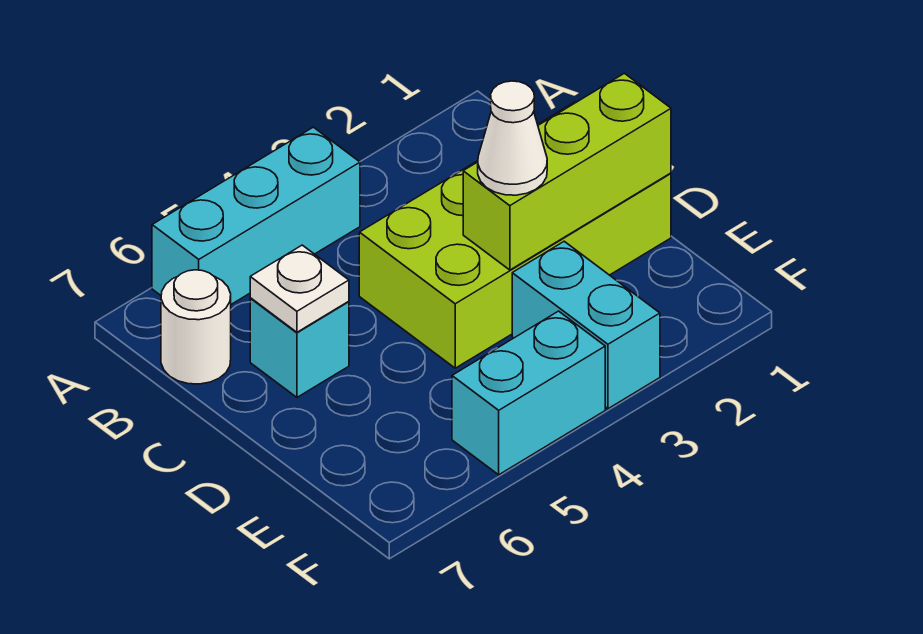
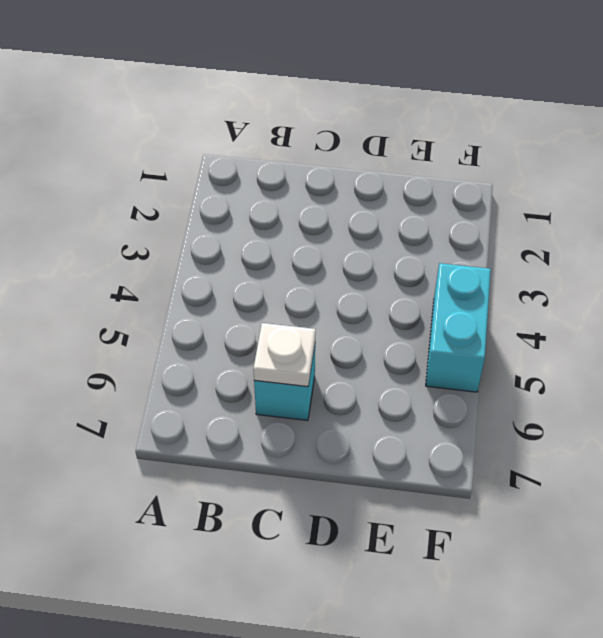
none -> cyan 1x3 brick [152,127,360,304]
none -> white 1x1 round brick [161,270,231,384]

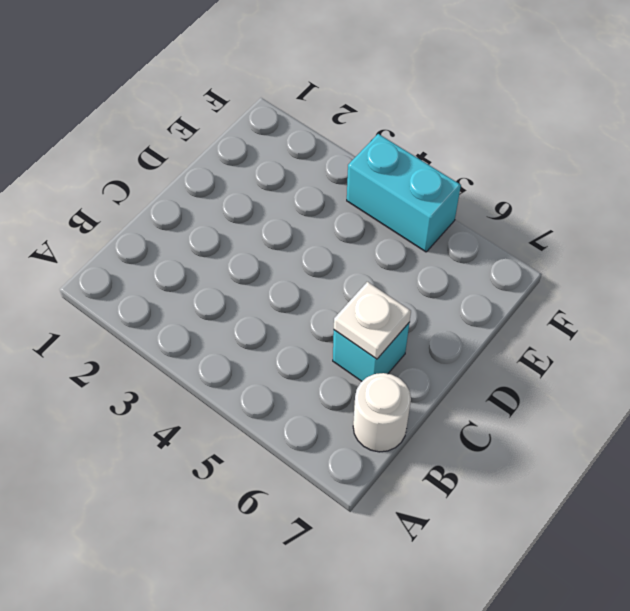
none -> cyan 1x3 brick [152,127,360,304]
none -> lime 2x4 brick [359,102,671,368]

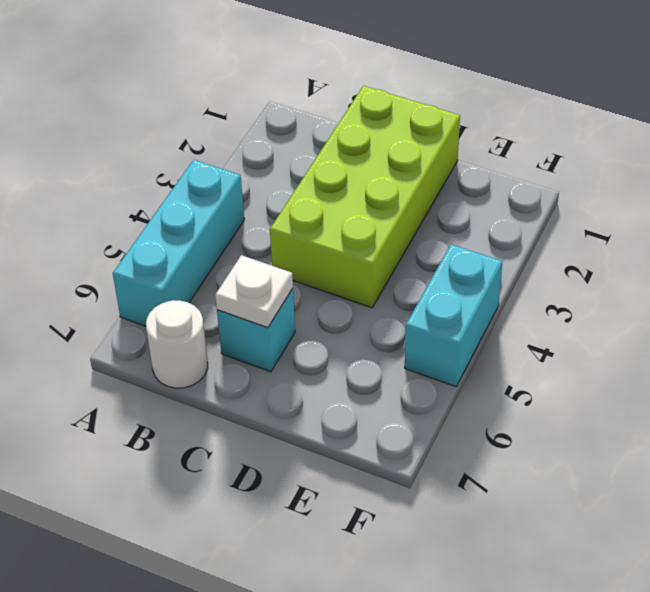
none -> cyan 1x2 brick [512,241,660,409]
none -> lime 1x3 brick [463,73,671,270]

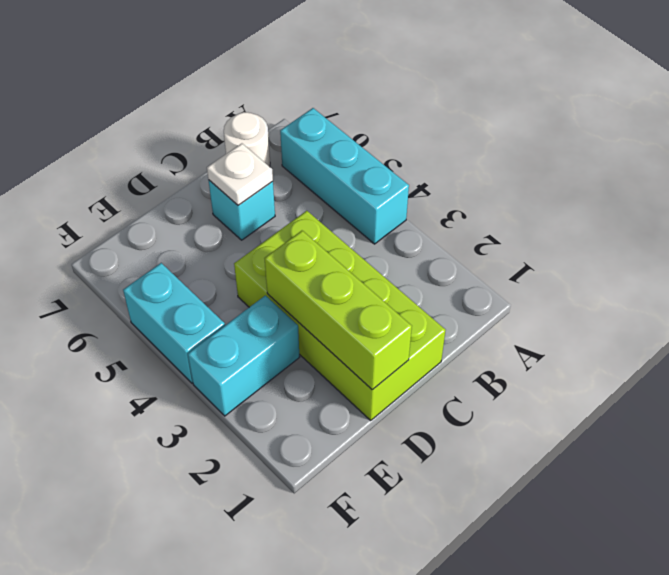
none -> white 1x1 cone [478,81,547,195]

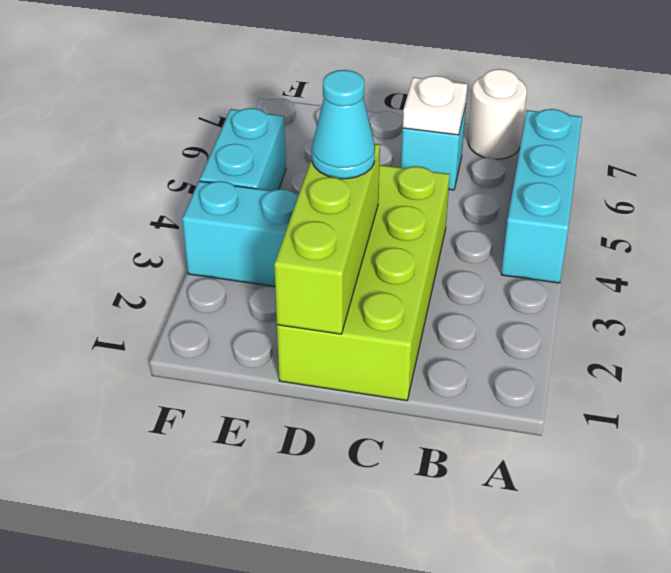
cyan 1x1 cone [312,70,375,179] -> white 1x1 cone [478,81,547,195]

